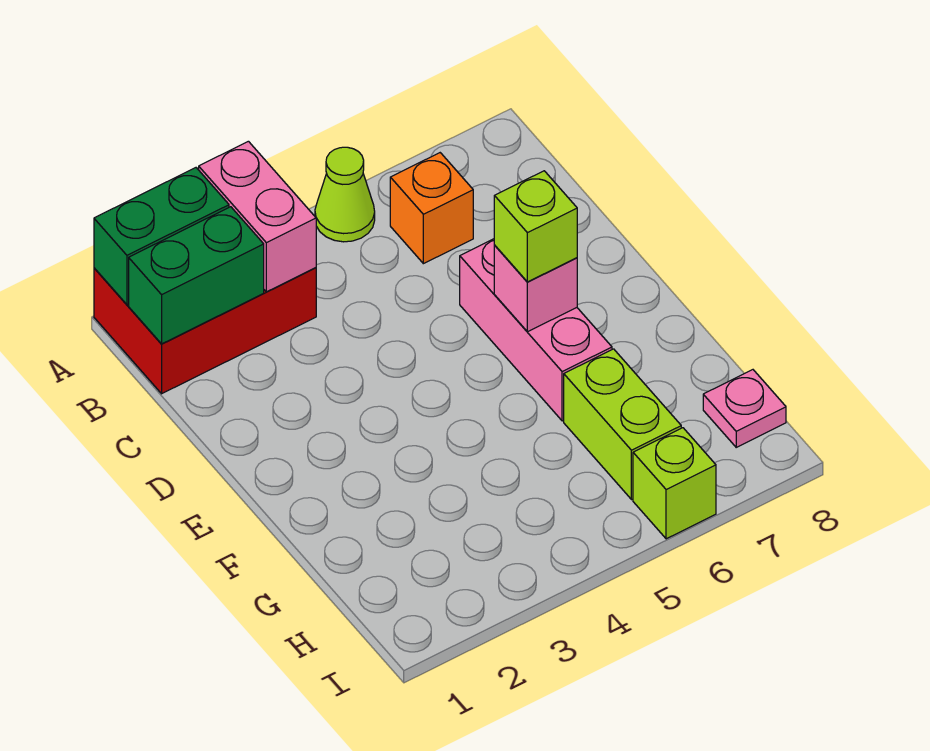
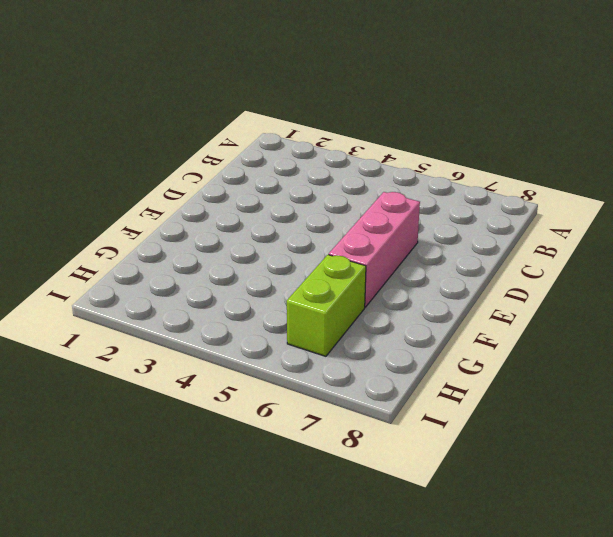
none -> red 2x3 brick [94,268,316,394]
none -> lime 1x1 cone [315,147,375,242]
none -> orange 1x1 brick [390,153,473,264]

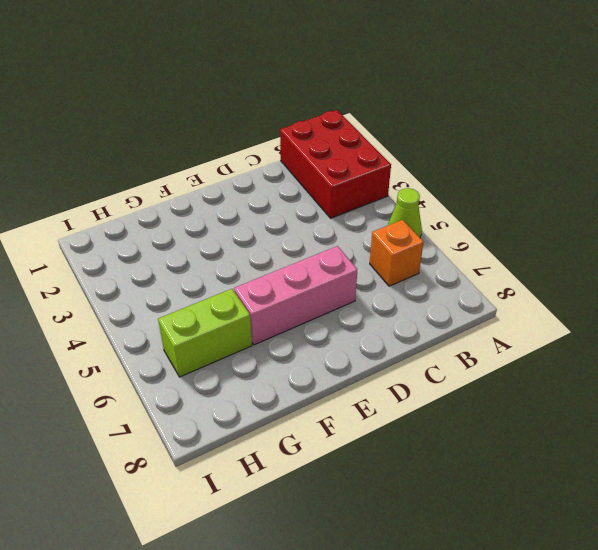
none -> pink 1x1 plate [703,370,786,447]
none -> lime 1x1 brick [633,428,716,539]
none -> green 1x2 brick [94,168,229,305]

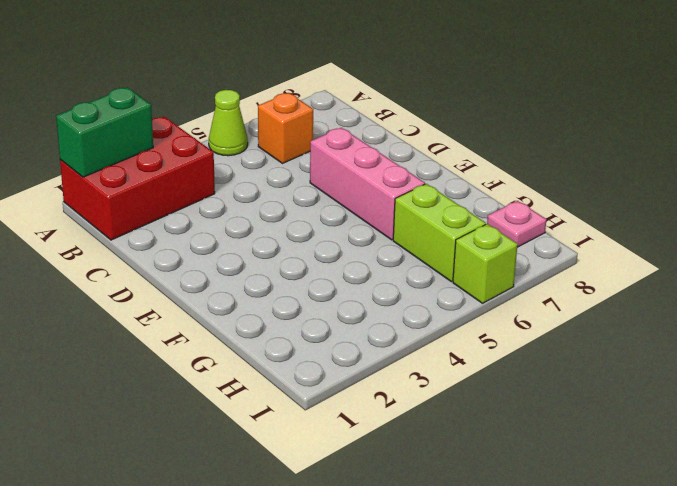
none -> pink 1x2 brick [199,141,316,292]
none -> green 1x2 brick [129,207,264,344]
none -> pink 1x1 brick [494,246,577,332]

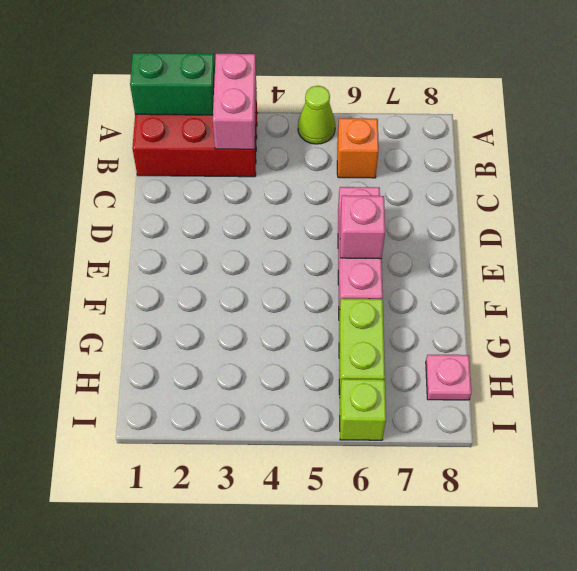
none -> green 1x2 brick [129,207,264,344]
none -> lime 1x1 brick [494,171,577,282]

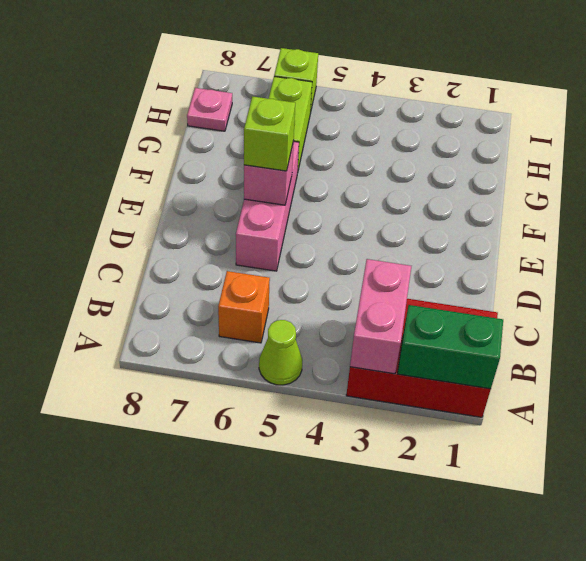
none -> green 1x2 brick [129,207,264,344]

